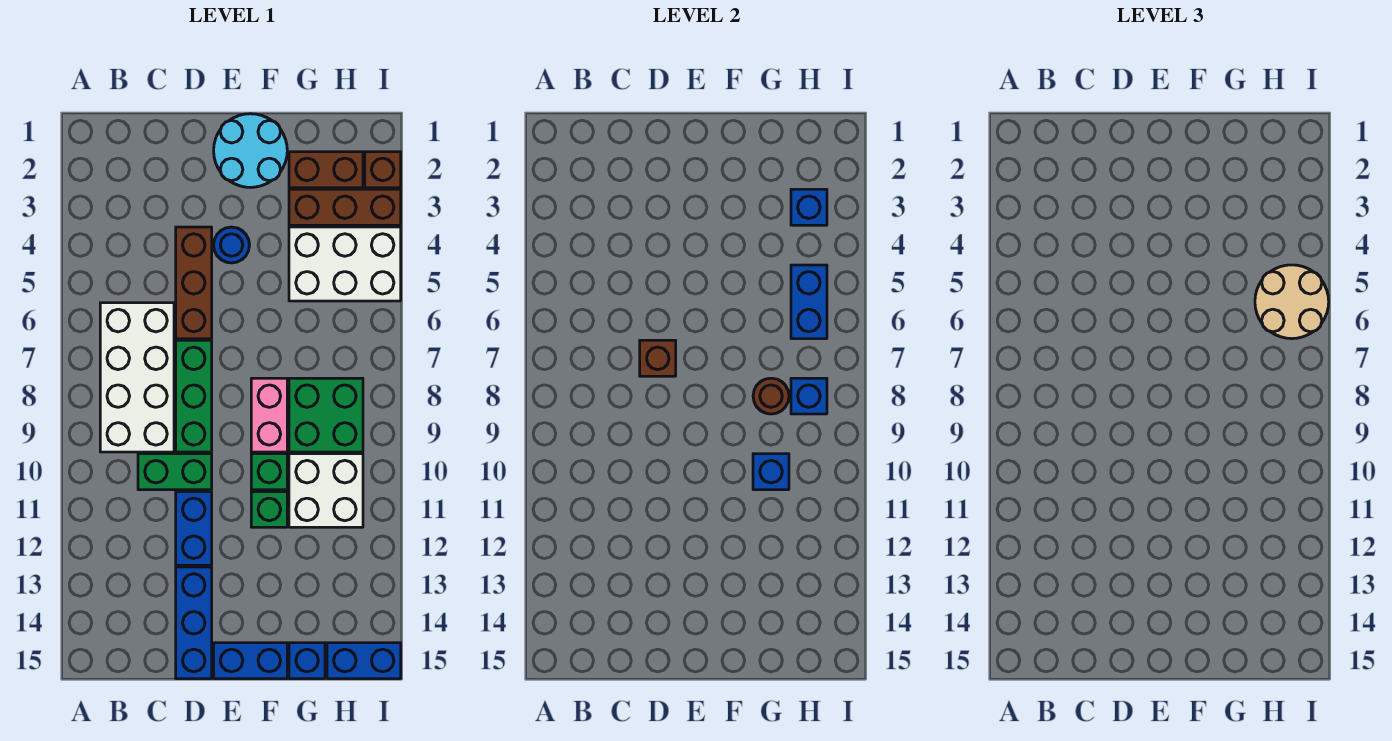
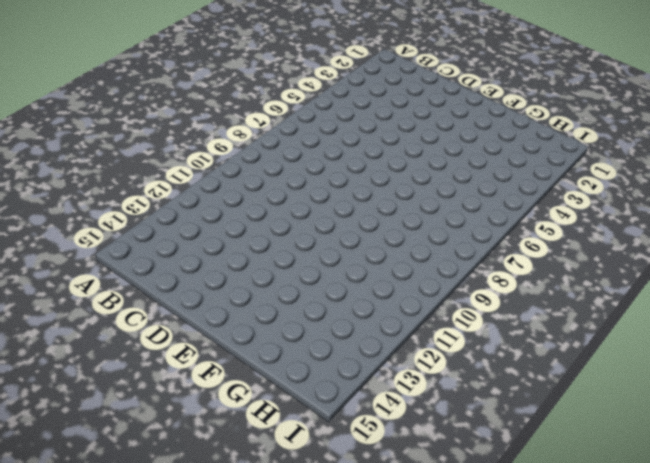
none -> white 2x4 brick [100,303,174,452]
none -> green 1x2 brick [138,454,212,490]
none -> brown 1x3 brick [176,227,212,339]

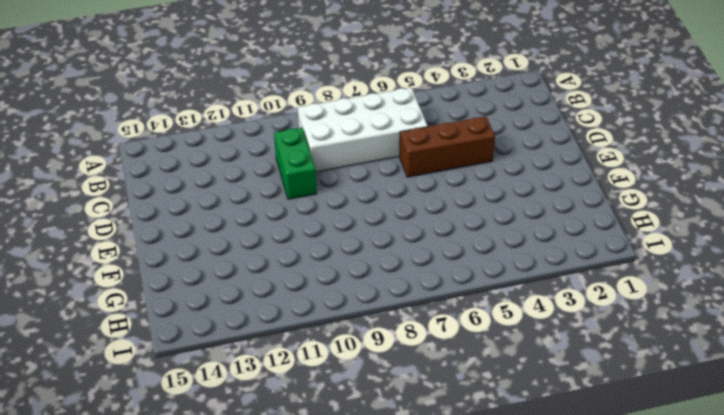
none -> green 1x3 brick [176,340,212,452]
none -> blue 1x2 brick [176,492,212,565]
none -> blue 1x3 brick [176,567,212,679]

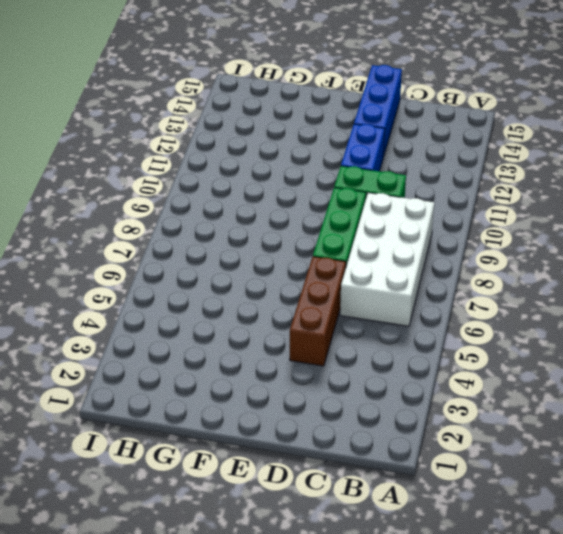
none -> cyan 2x2 round brick [214,114,287,187]
none -> blue 1x1 round brick [214,227,249,263]
none -> blue 1x2 brick [214,643,287,679]

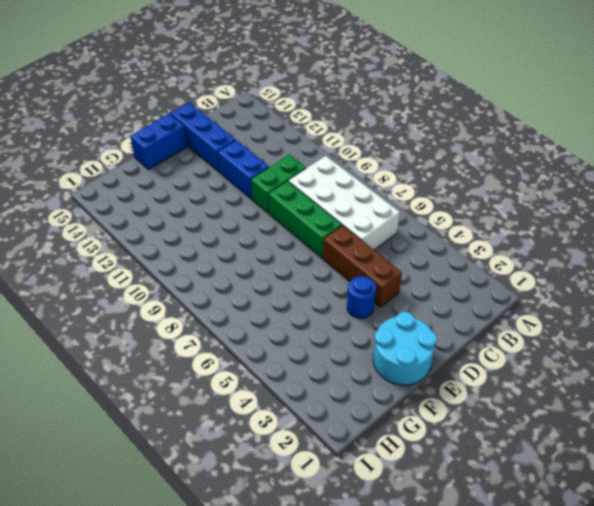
none -> pink 1x2 brick [251,378,287,452]
none -> green 1x1 brick [251,454,287,490]
none -> green 1x1 brick [251,492,287,527]

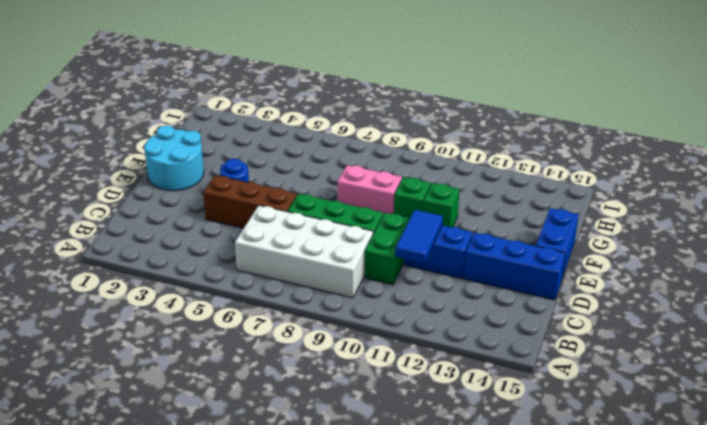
blue 1x2 tile [395,210,443,263] -> none
none -> brown 1x2 brick [289,152,363,188]
none -> brown 1x3 brick [289,189,401,225]
none -> white 2x3 brick [289,227,401,301]

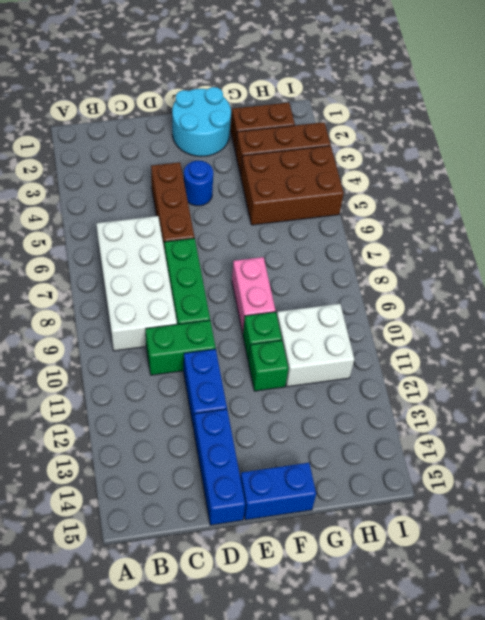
brown 2x3 brick [241,146,344,225] -> white 2x3 brick [289,227,401,301]
none -> green 2x2 brick [289,378,363,452]
none -> blue 1x1 brick [289,643,325,679]
none -> blue 1x2 brick [327,643,401,679]

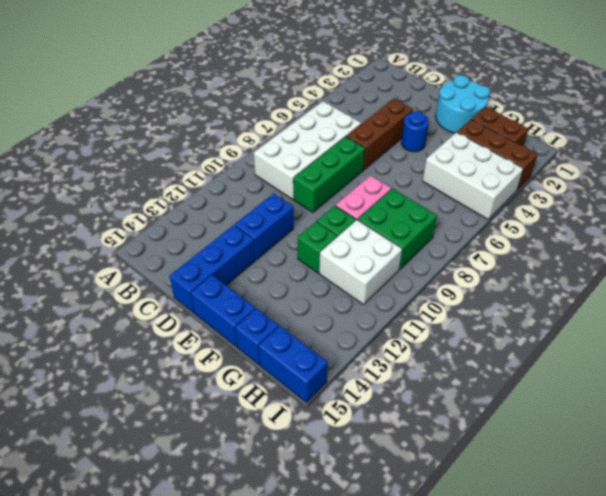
none -> green 1x2 brick [138,454,212,490]
none -> brown 1x1 brick [365,152,401,188]
none -> brown 1x1 brick [640,340,676,376]

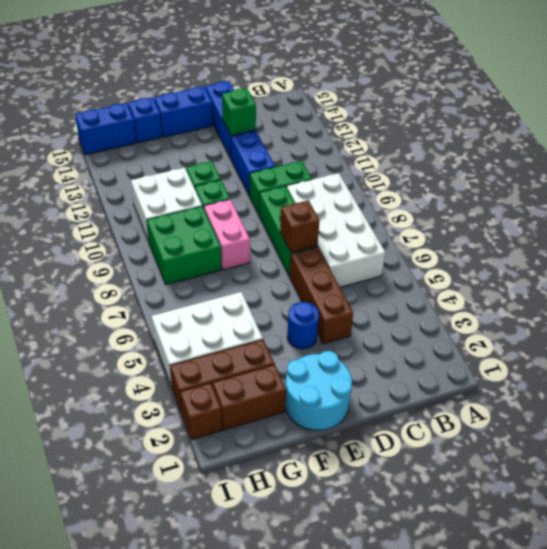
green 1x1 brick [222,88,256,135] -> none
none -> brown 1x1 round brick [753,378,789,414]
none -> blue 1x1 brick [753,454,789,490]
none -> blue 1x1 brick [791,189,827,225]

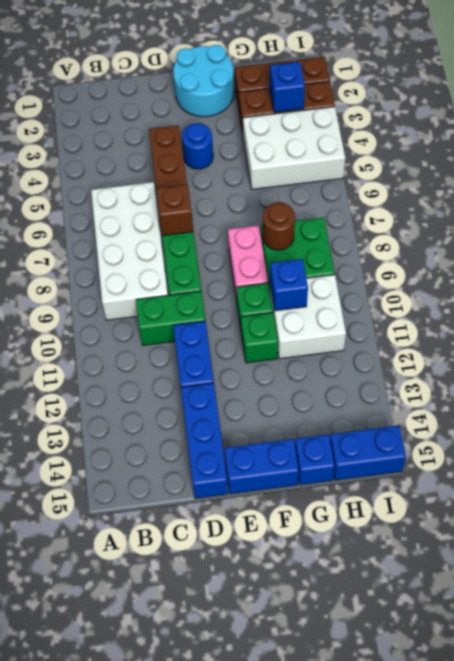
none -> blue 1x2 brick [791,265,827,339]
none -> blue 1x1 brick [791,378,827,414]
none -> tan 2x2 round brick [1255,265,1329,339]

